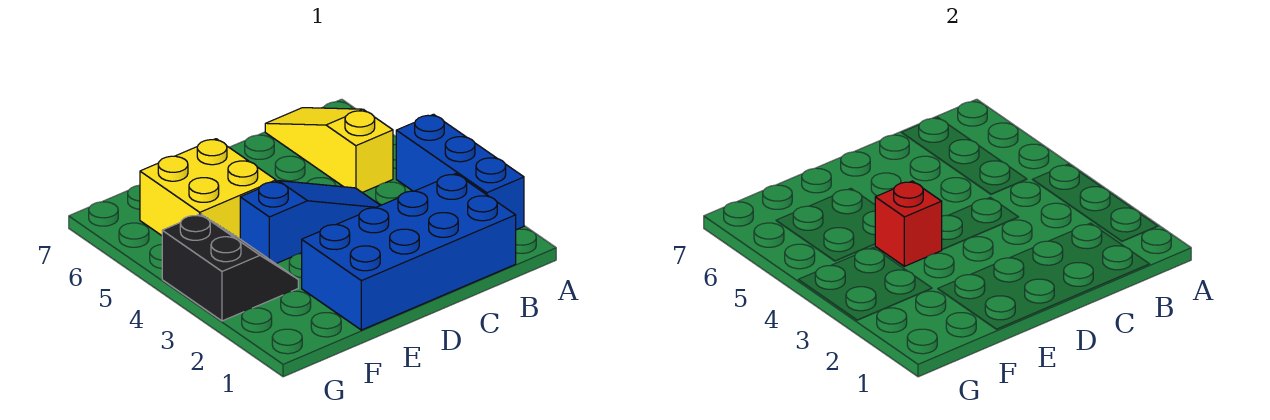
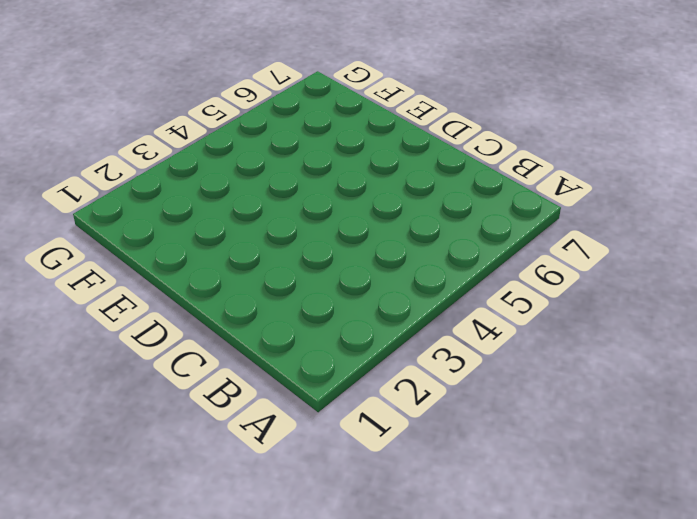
none -> blue 1x3 brick [396,114,524,230]
none -> blue 2x4 brick [302,174,516,330]

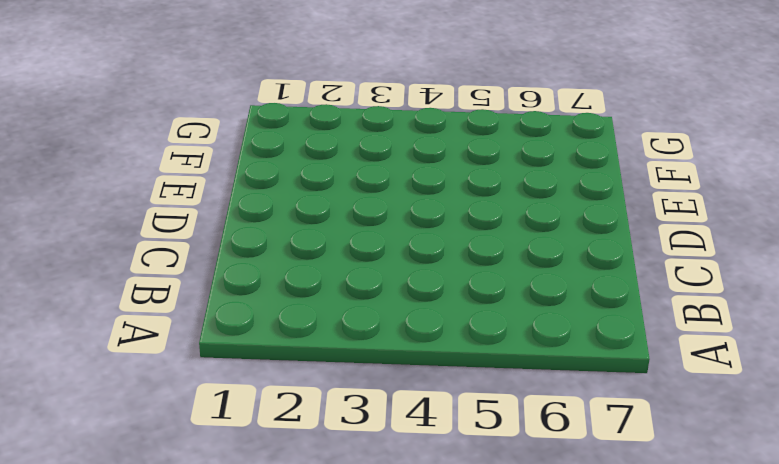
none -> blue 1x3 brick [396,114,524,230]
none -> blue 2x4 brick [302,174,516,330]

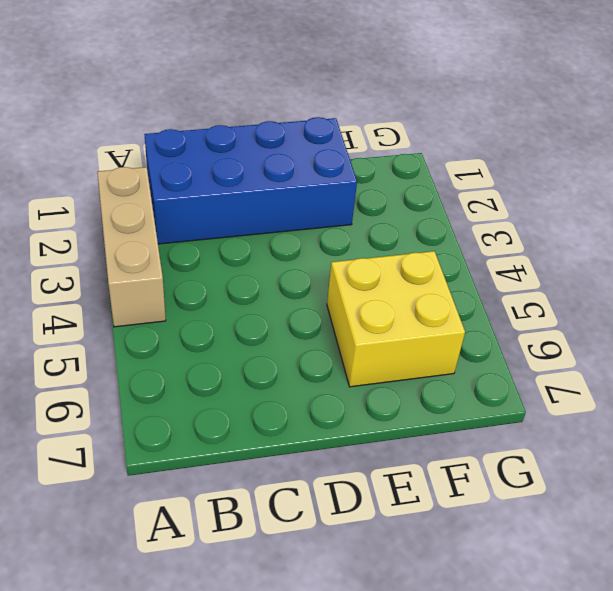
tan 1x3 brick [97,167,166,327] -> blue 1x3 brick [396,114,524,230]
none -> yellow 1x3 slope [265,108,393,193]
none -> blue 1x3 slope [240,181,380,264]

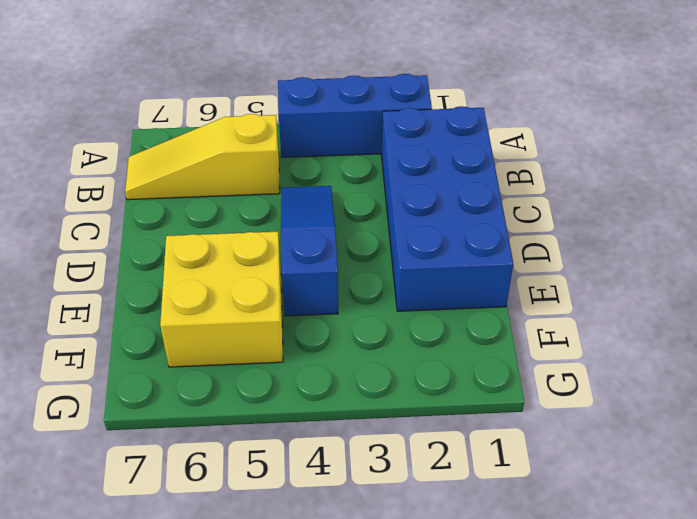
none -> black 2x2 slope [162,214,298,321]
none -> red 1x1 brick [875,181,942,266]

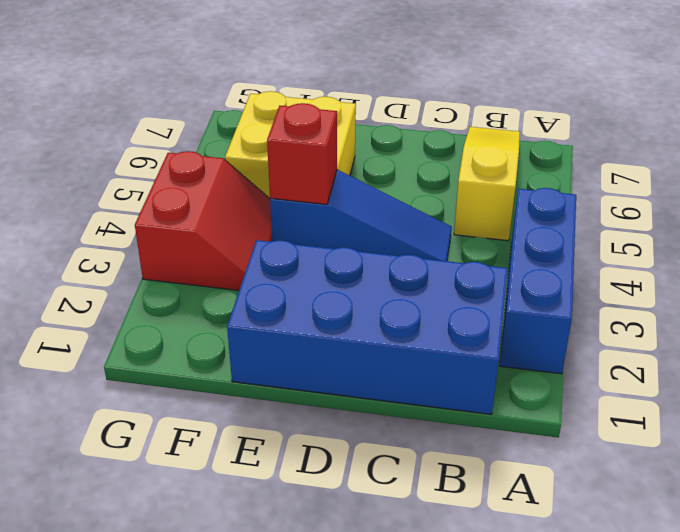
red 2x2 slope [135,151,272,290] -> black 2x2 slope [162,214,298,321]

